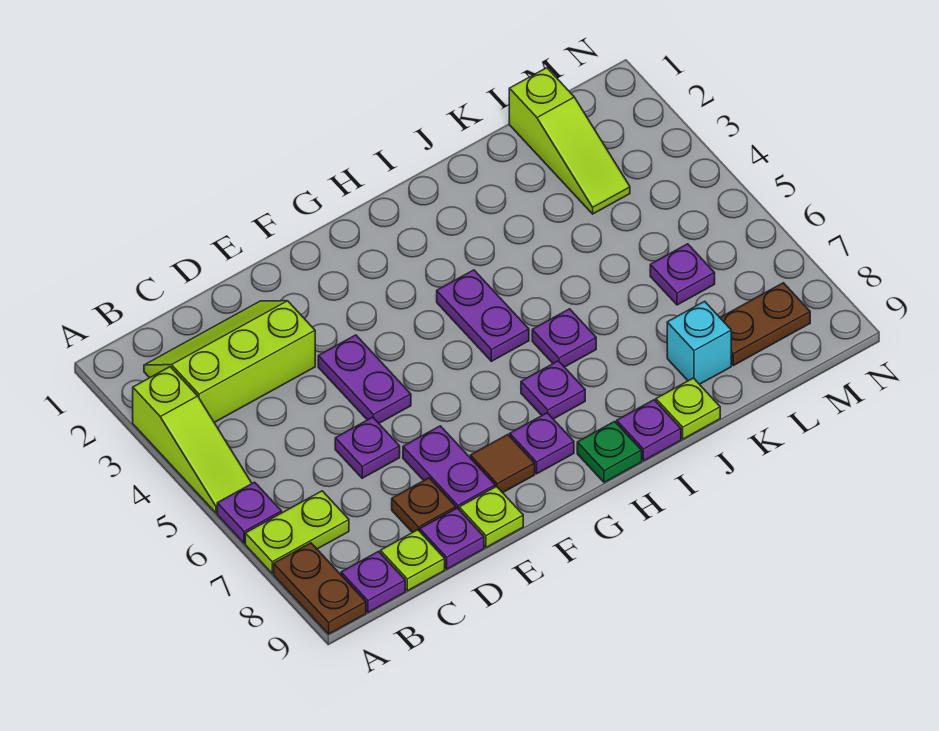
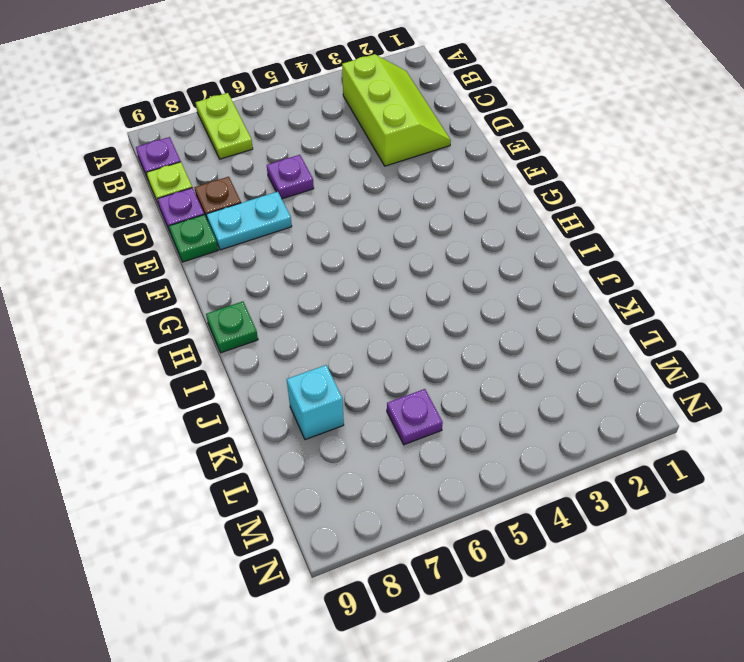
cyan 1x2 plate [206,192,292,250] -> purple 1x2 plate [403,426,495,509]
green 1x1 plate [169,215,218,262] -> lime 1x1 plate [459,486,523,547]
none -> lime 1x3 slope [133,367,252,513]
none -> purple 1x1 plate [217,482,282,543]
none -> brown 1x2 plate [274,543,366,634]

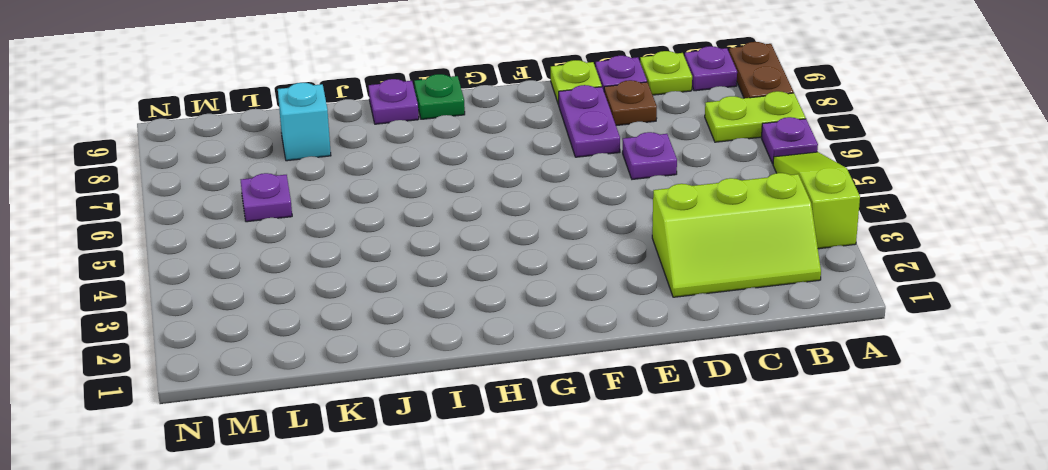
none -> purple 1x2 plate [318,335,411,423]
none -> brown 1x1 tile [470,435,535,493]
none -> purple 1x1 plate [510,413,574,474]

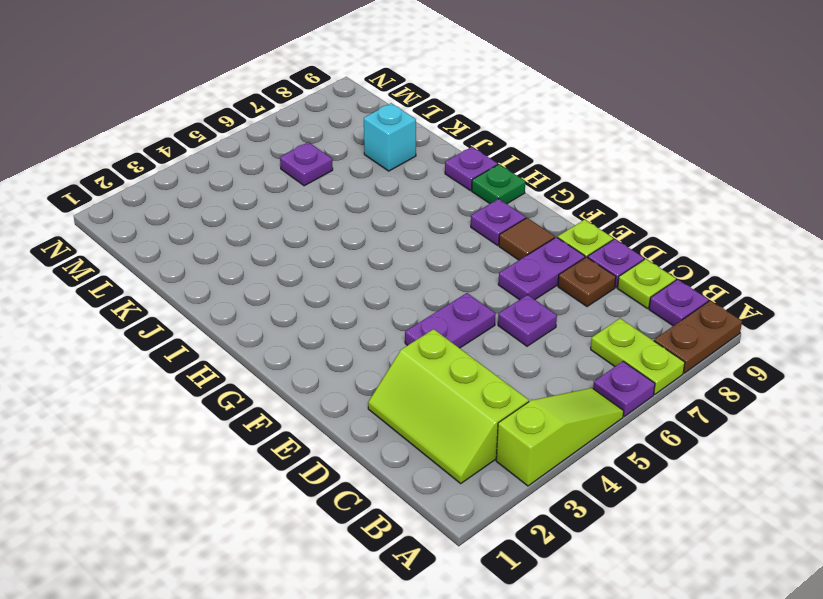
none -> purple 1x2 plate [437,270,529,361]
none -> purple 1x1 plate [521,361,585,419]
none -> purple 1x1 plate [532,309,596,367]

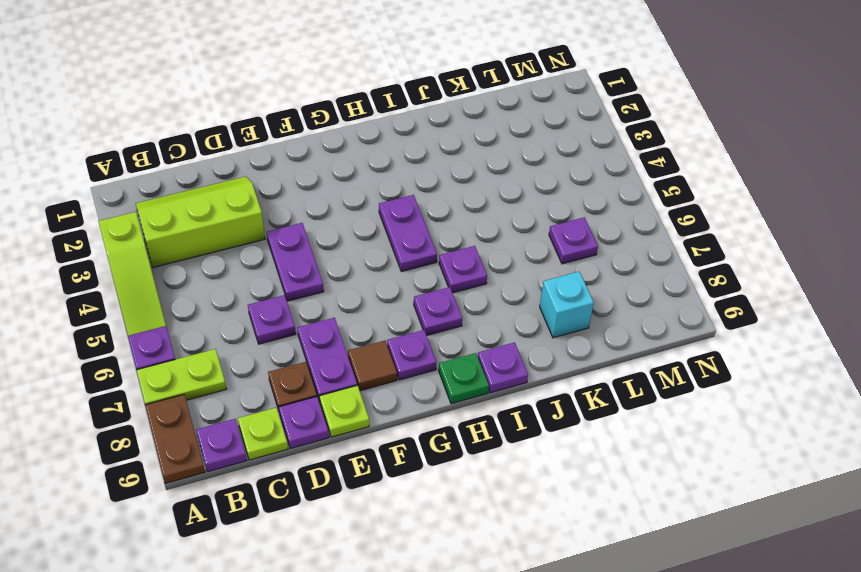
none -> lime 1x1 plate [656,378,720,439]
none -> lime 1x3 slope [509,68,630,214]
none -> brown 1x2 plate [720,283,810,366]

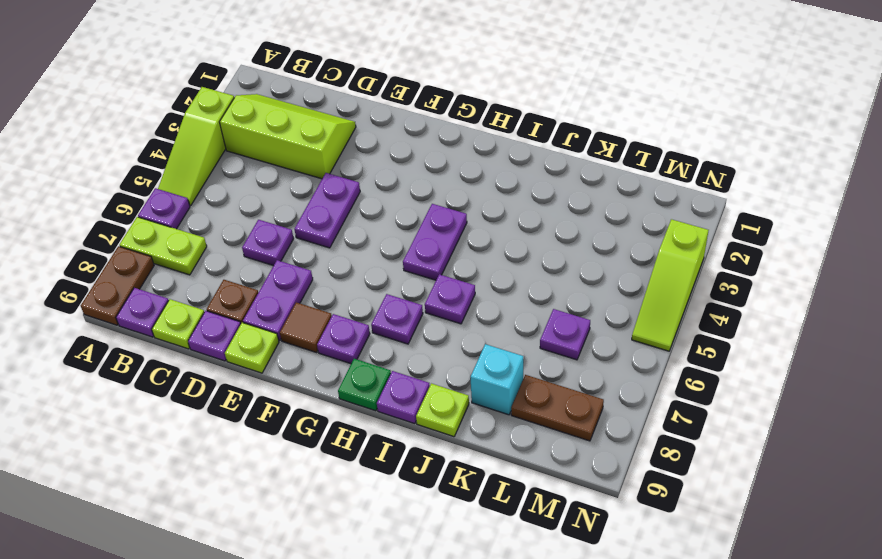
lime 1x3 slope [632,219,709,351] -> lime 1x3 slope moved to [509,68,630,214]

